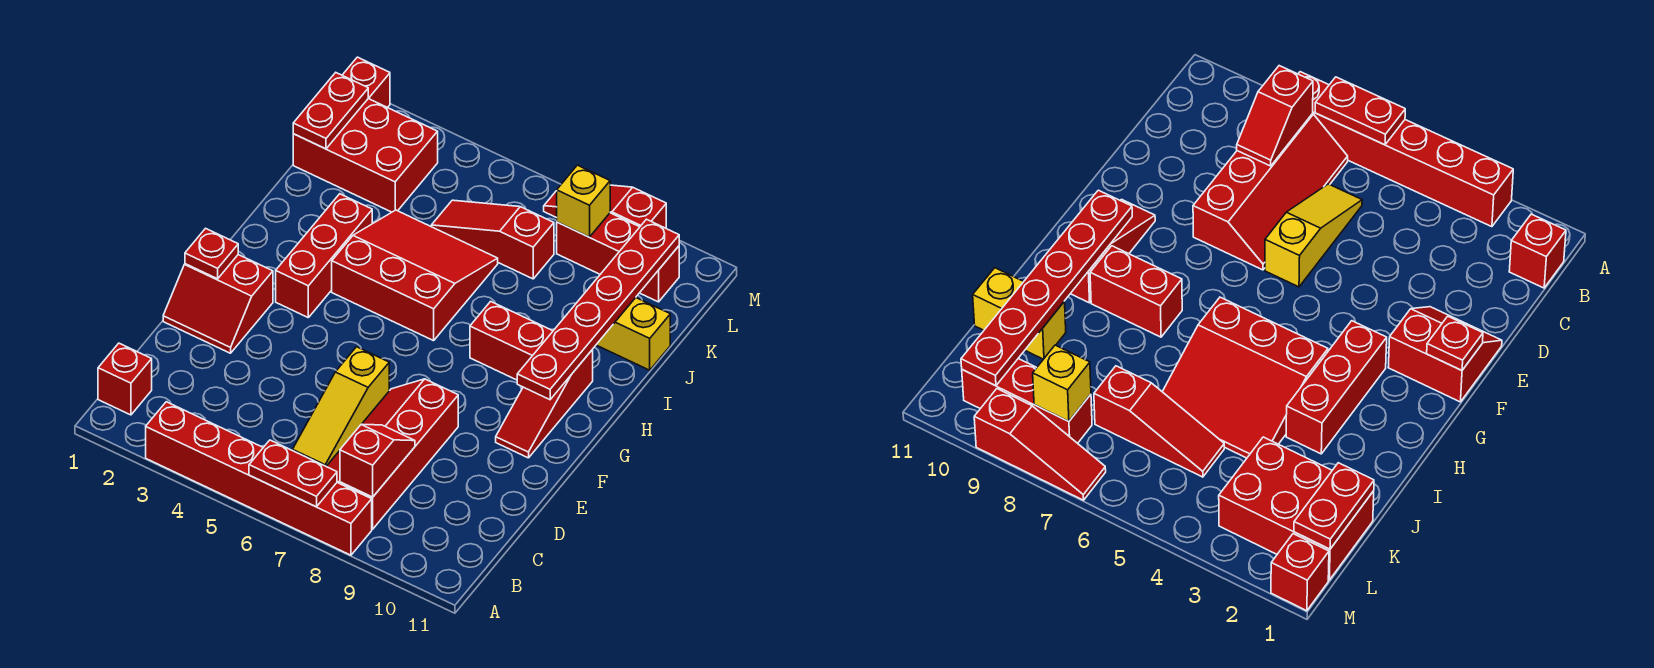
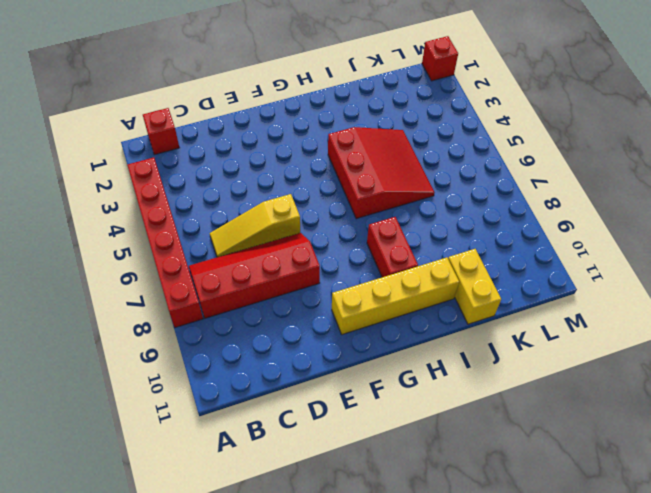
yellow 1x4 brick [332,258,459,335] -> red 1x3 slope [496,350,593,458]
none -> red 2x2 slope [163,255,273,353]
none -> red 1x3 brick [276,194,372,317]
none -> red 2x3 brick [293,99,438,212]

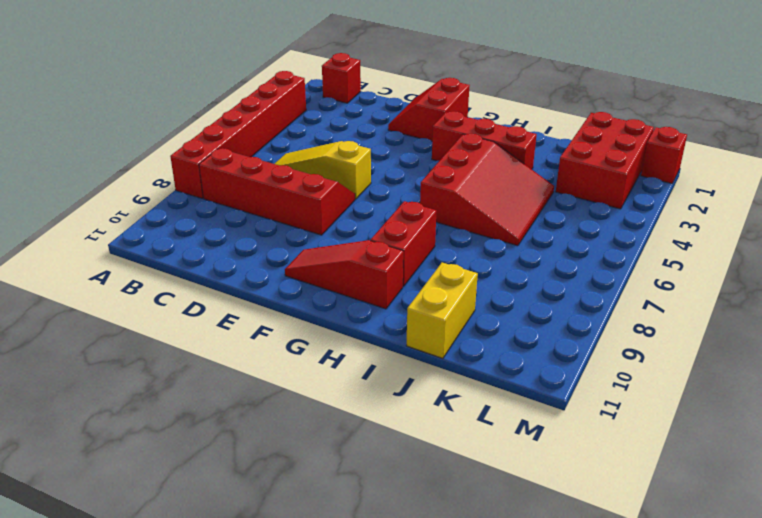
none -> red 1x3 slope [431,200,554,279]
none -> red 1x3 brick [557,213,679,302]
none -> red 1x3 slope [544,185,666,228]

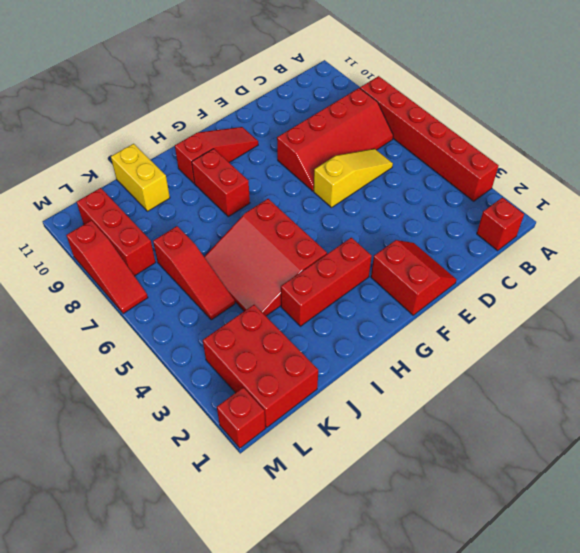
none -> red 1x2 plate [249,440,337,507]
none -> red 1x2 slope [340,424,415,497]
none -> red 1x1 plate [185,228,238,279]

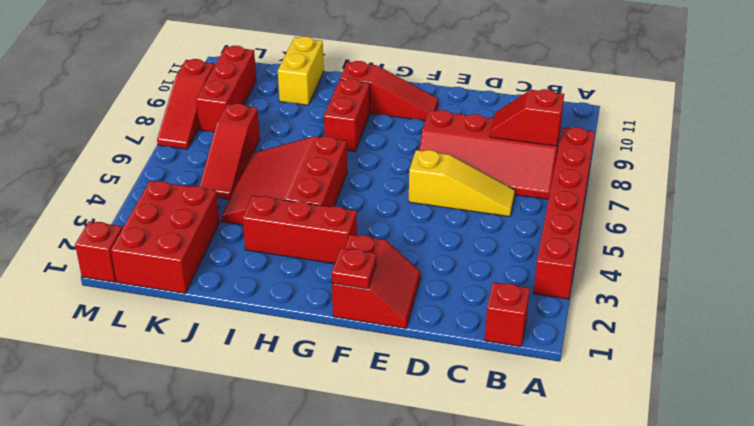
none -> red 1x2 plate [249,440,337,507]
none -> red 1x6 plate [517,219,679,400]
none -> red 1x2 plate [293,73,368,149]

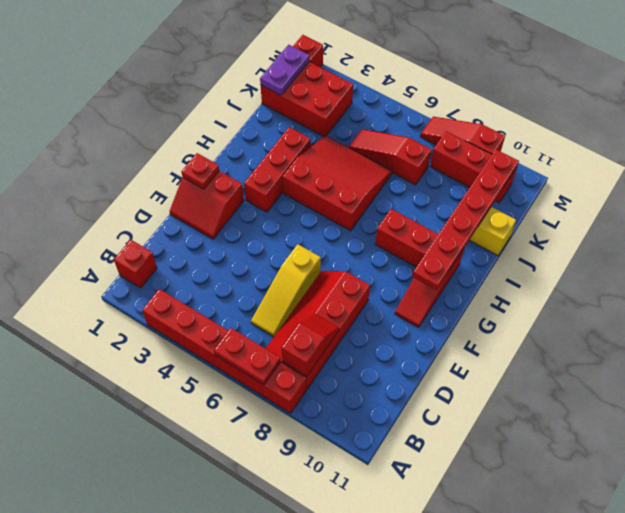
purple 1x2 plate [260,45,309,95] -> red 1x2 plate [293,73,368,149]
none -> yellow 1x1 brick [557,165,610,237]

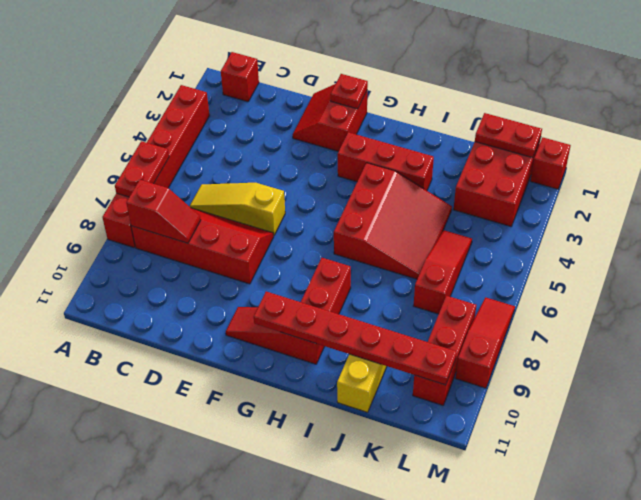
none -> yellow 1x1 brick [557,165,610,237]

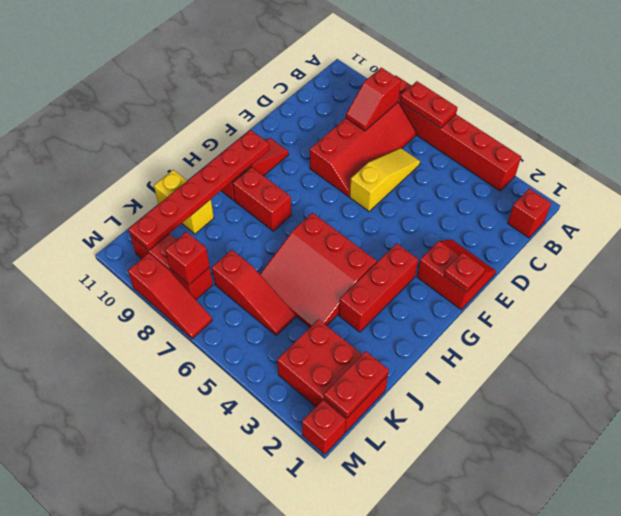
red 1x1 brick [165,232,210,285] -> yellow 1x1 brick [557,165,610,237]

